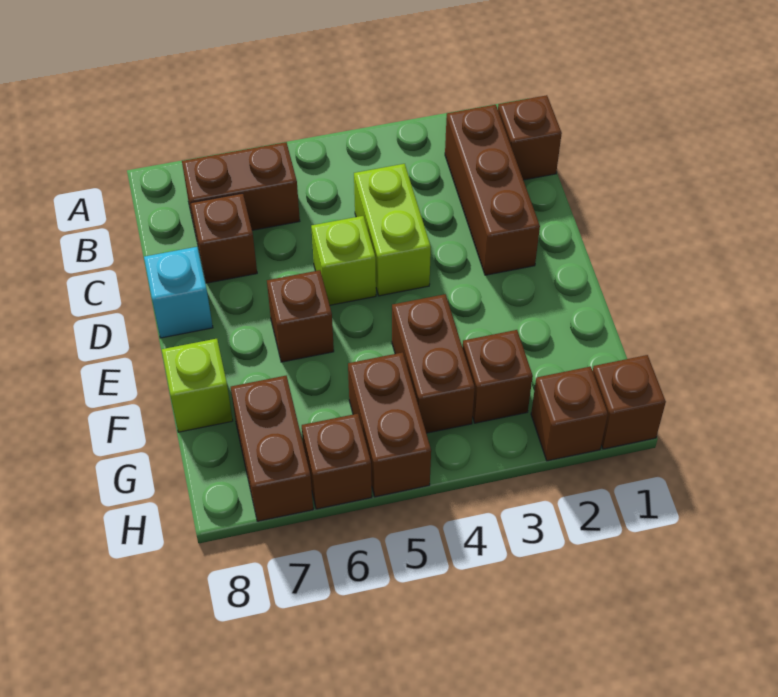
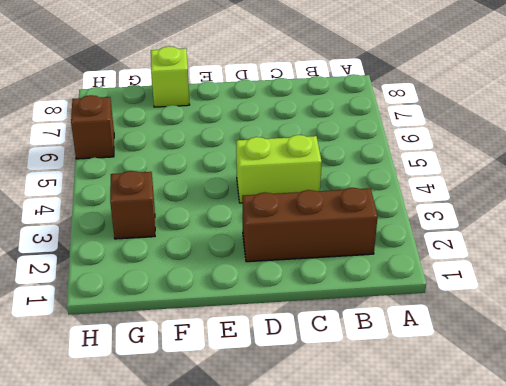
none -> brown 1x1 brick [498,95,562,180]
none -> brown 1x2 brick [182,142,300,234]
none -> brown 1x1 brick [191,193,257,283]

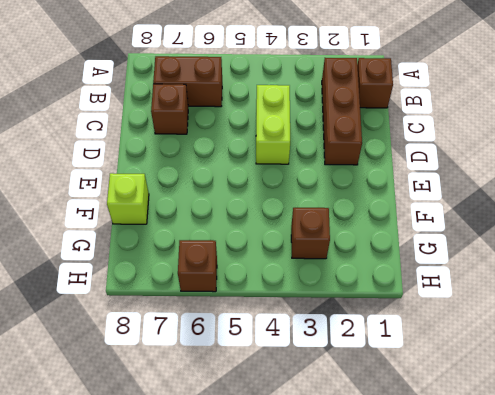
none -> lime 1x1 brick [311,216,376,305]
none -> cyan 1x1 brick [144,247,213,338]
none -> brown 1x1 brick [267,270,334,362]

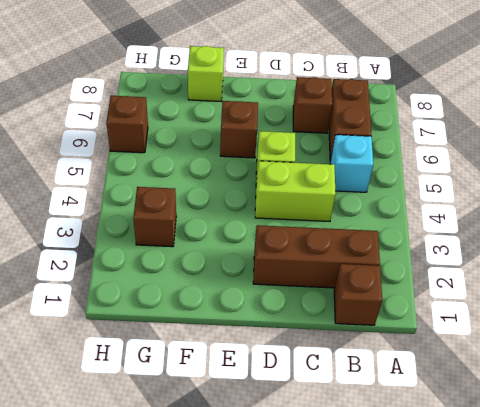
cyan 1x1 brick [330,135,373,192] -> cyan 1x1 brick moved to [144,247,213,338]
none -> brown 1x2 brick [392,294,475,433]
none -> brown 1x2 brick [348,352,431,497]
none -> brown 1x2 brick [231,376,313,521]

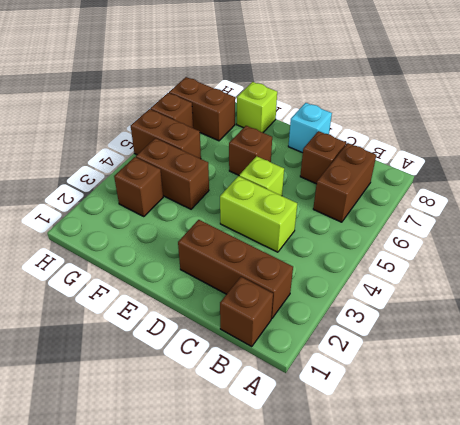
none -> brown 1x1 brick [593,355,666,449]
none -> brown 1x1 brick [531,367,608,461]

